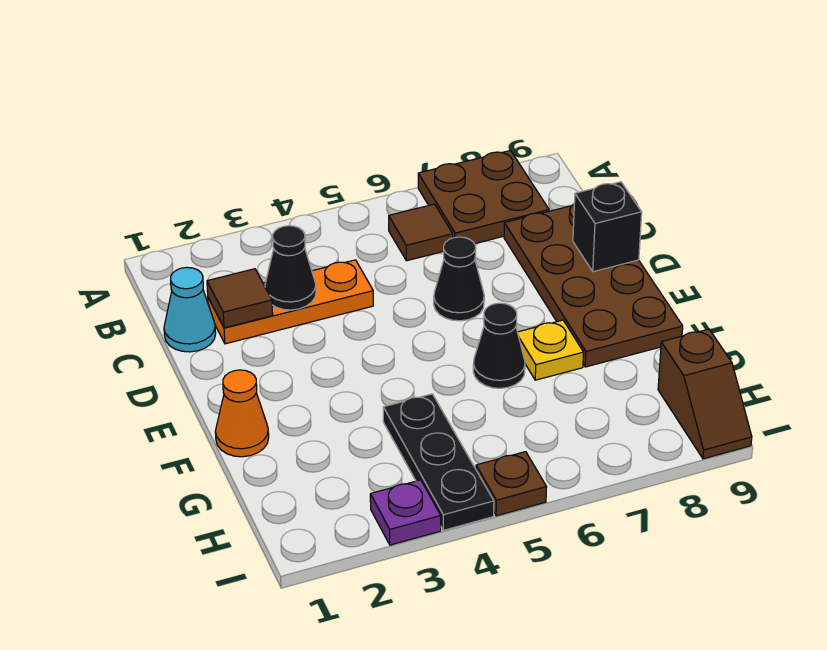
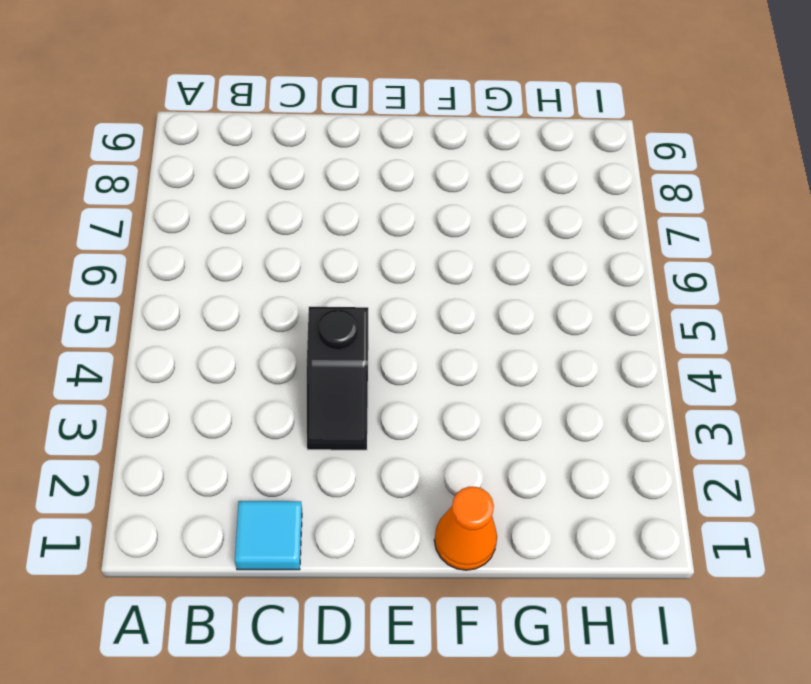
cyan 1x1 tile [235,501,302,570] -> cyan 1x1 cone [164,267,216,352]
black 1x2 slope [307,307,368,450] -> none
none -> brown 2x2 plate [418,151,549,244]
none -> brown 1x1 tile [389,204,453,261]
none -> orange 1x3 plate [208,260,373,344]

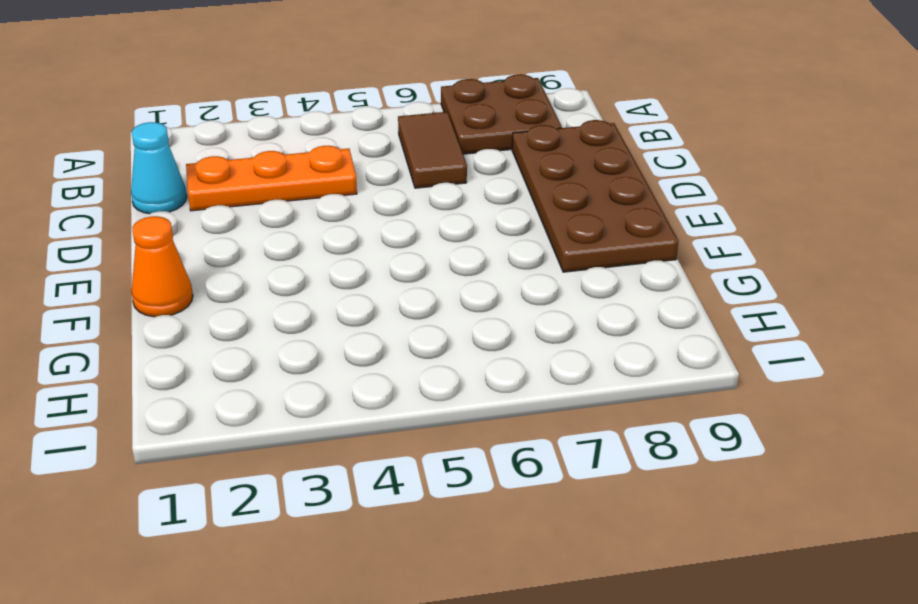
brown 1x2 tile [398,112,467,188] -> brown 1x1 tile [389,204,453,261]
none -> black 1x1 cone [434,237,484,321]
none -> black 1x1 cone [473,303,525,388]
none -> yellow 1x1 plate [518,320,584,380]

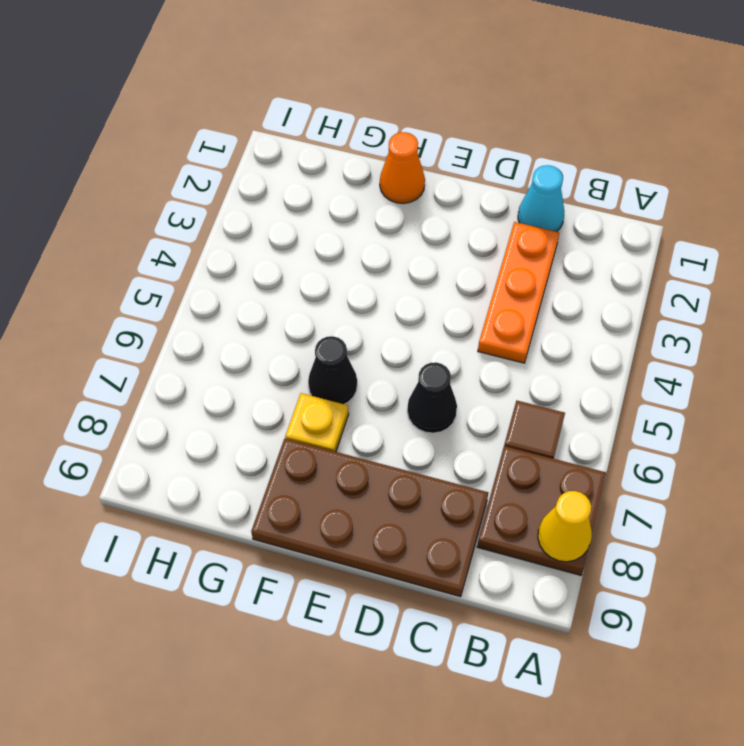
yellow 1x1 cone [538,491,592,562] -> none
none -> black 1x3 plate [383,394,494,530]
none -> brown 1x2 slope [658,329,752,459]
none -> purple 1x1 plate [370,480,441,545]

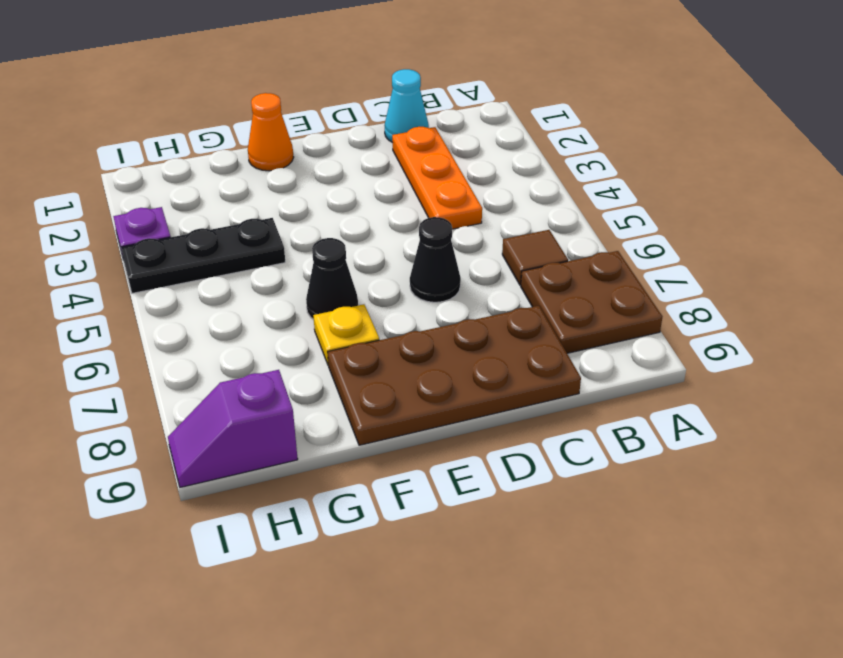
purple 1x2 slope [168,370,298,487] -> brown 1x2 slope [658,329,752,459]
none -> brown 1x1 plate [476,452,547,516]
none -> brown 1x1 tile [207,269,273,328]
none -> black 1x1 cone [265,226,316,310]

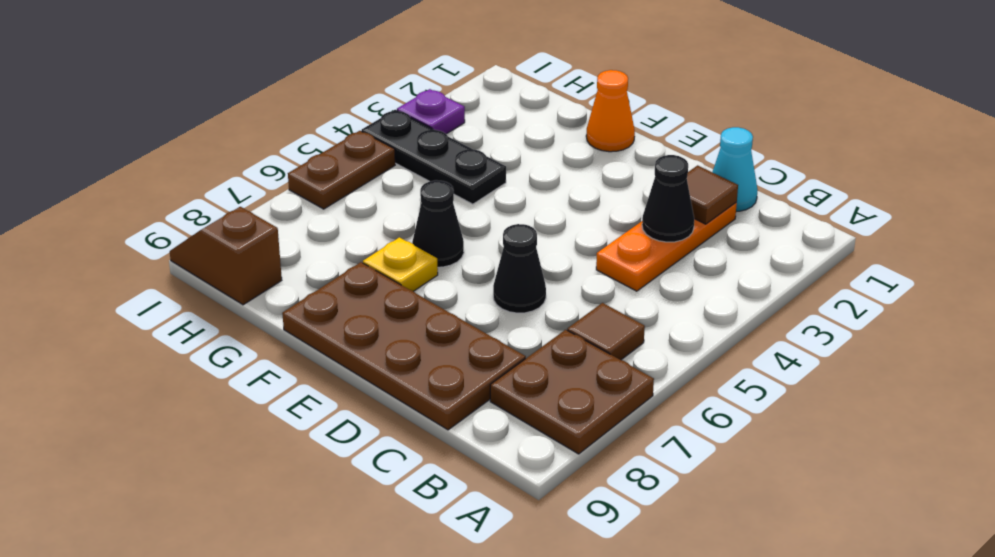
brown 1x2 plate [288,131,395,209] -> brown 1x1 plate [476,452,547,516]
none -> black 1x1 brick [573,182,642,272]

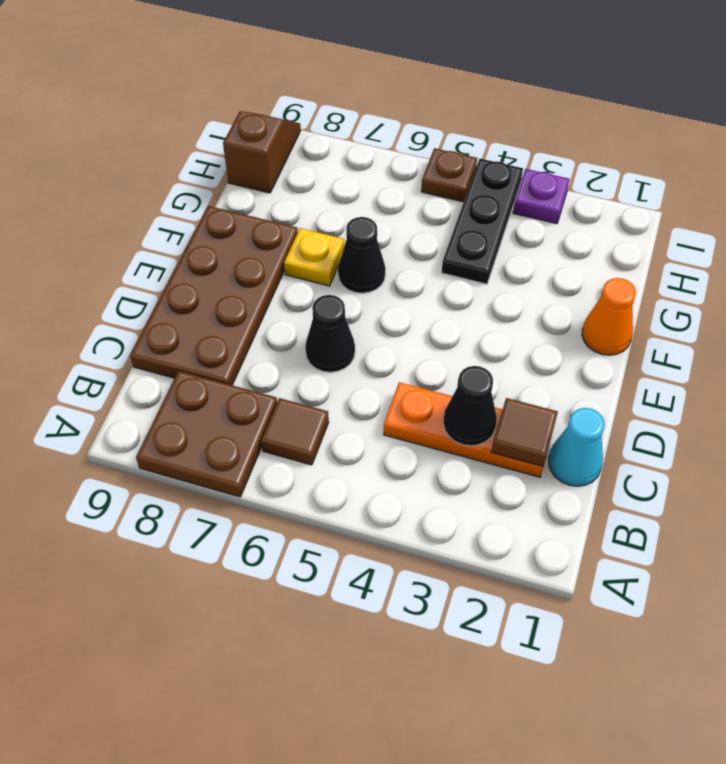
none -> black 1x1 brick [573,182,642,272]

